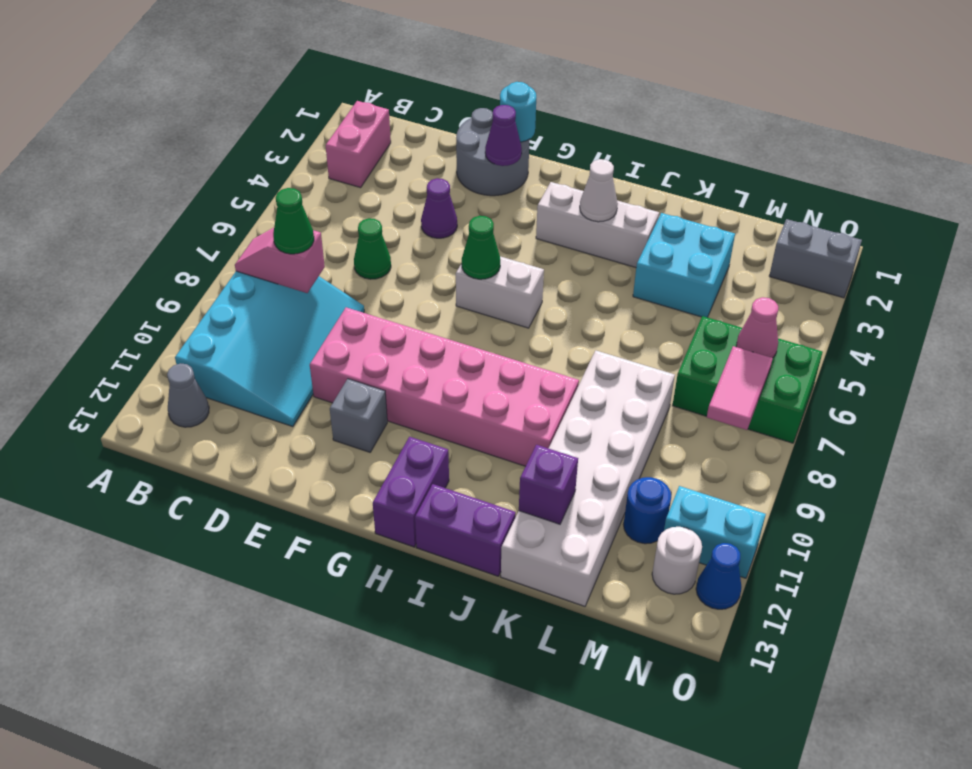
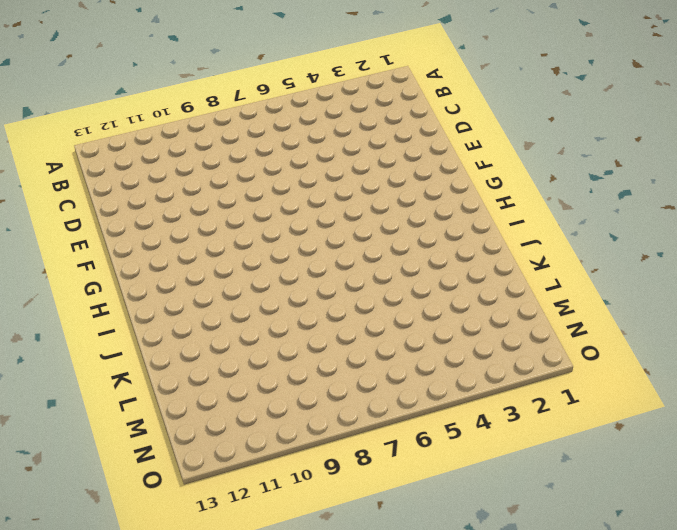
none -> pink 1x2 brick [326,101,391,188]
none -> cyan 3x4 slope [175,271,364,427]
none -> grey 1x1 cone [167,363,209,427]

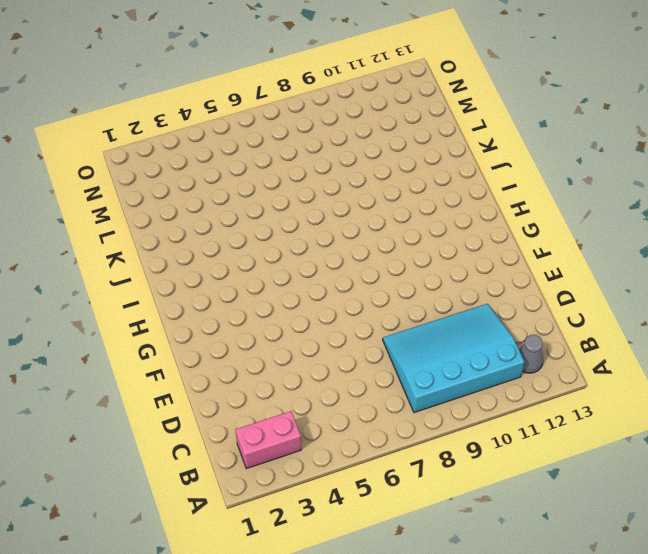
none -> green 1x1 cone [354,218,391,279]
none -> grey 2x2 round brick [456,108,530,196]
none -> purple 1x1 cone [421,178,457,238]

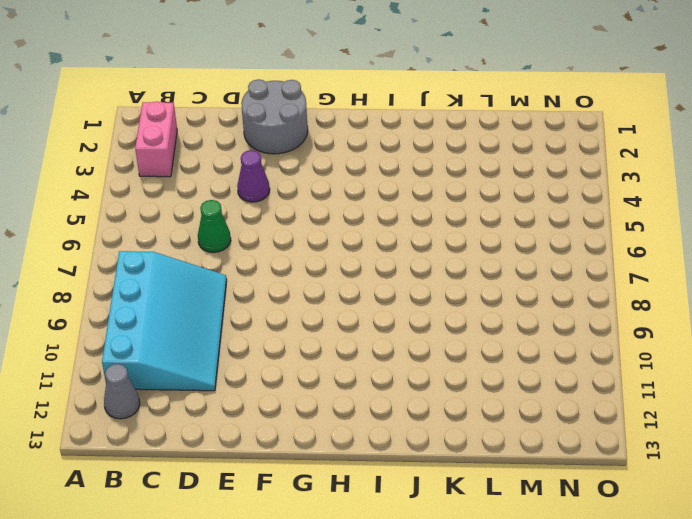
none -> pink 2x6 brick [310,307,579,466]
none -> grey 1x1 brick [330,379,387,452]
none -> white 1x2 brick [456,256,544,328]

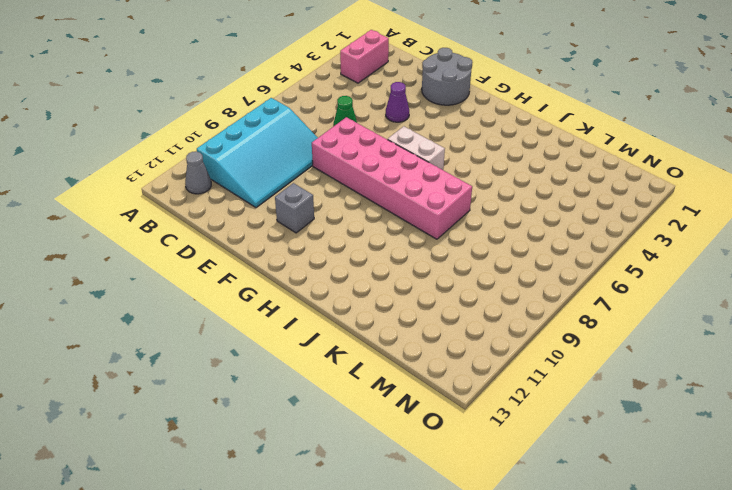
pink 2x6 brick [312,117,472,239] -> pink 2x6 brick moved to [310,307,579,466]
none -> white 1x3 brick [536,182,659,267]
none -> purple 1x2 brick [373,437,449,547]
none -> purple 1x2 brick [415,484,516,576]

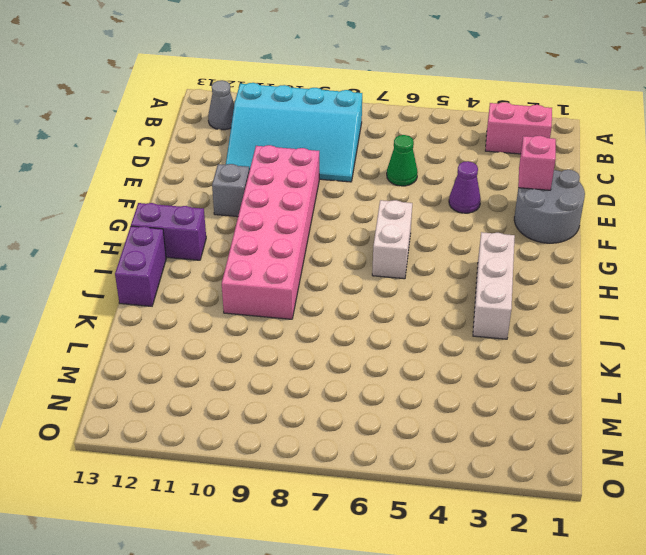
pink 1x1 brick [518,136,556,190] -> none
none -> cyan 2x2 brick [633,213,735,317]
none -> white 2x6 brick [501,351,675,606]
none -> green 2x3 brick [672,316,823,443]

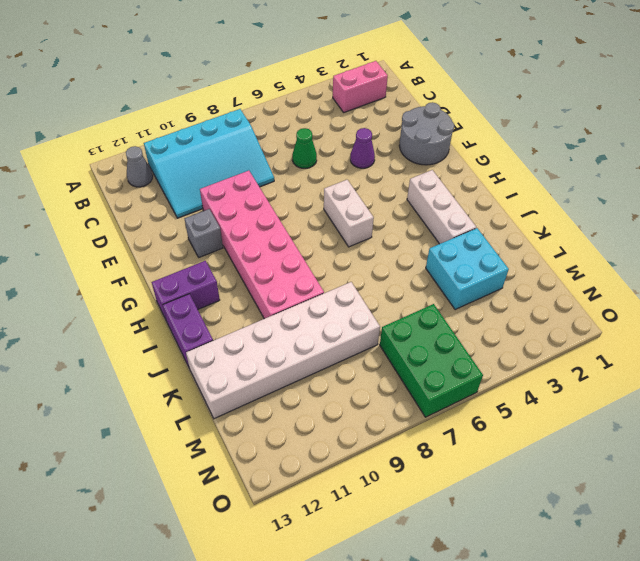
none -> blue 1x1 round brick [624,477,671,544]
none -> grey 1x2 brick [769,219,862,298]
none -> cyan 1x2 brick [664,486,766,578]

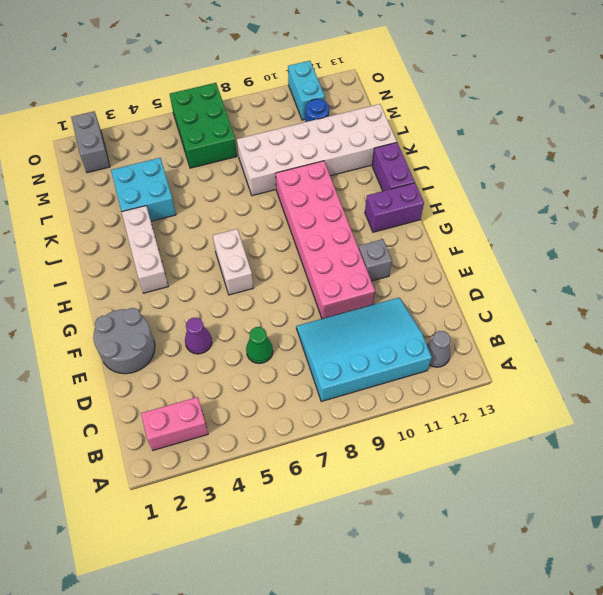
none -> white 1x1 round brick [652,527,702,594]
none -> blue 1x1 cone [696,543,741,609]
none -> pink 1x2 slope [235,228,325,293]

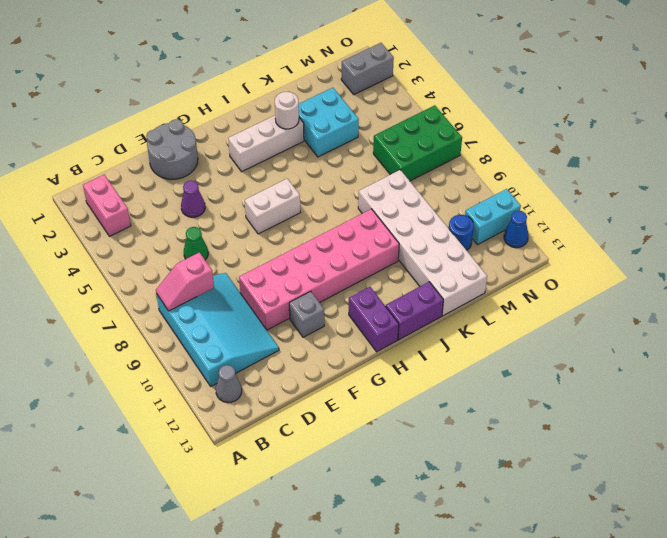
white 1x1 round brick [275,92,299,129] -> white 1x1 round brick moved to [652,527,702,594]
none -> cyan 1x1 round brick [500,82,536,142]
none -> purple 1x1 cone [485,105,522,166]
none -> green 1x1 cone [462,216,500,279]

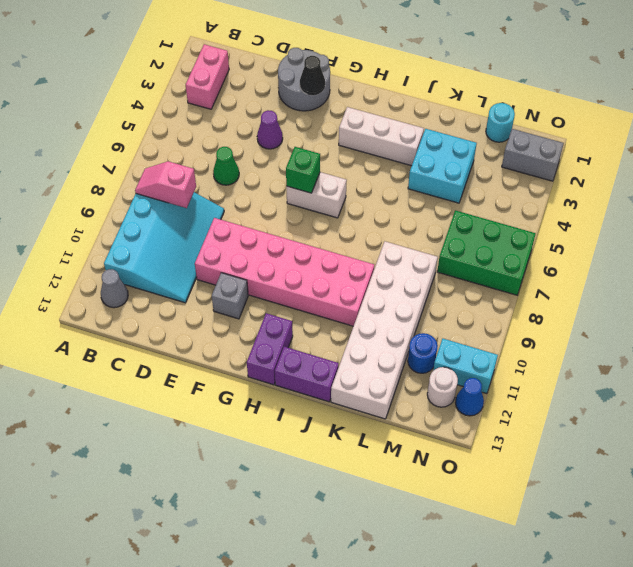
black 1x1 cone [300,56,325,95] -> purple 1x1 cone [485,105,522,166]
green 1x1 brick [286,147,320,193] -> green 1x1 cone [462,216,500,279]
cyan 1x1 round brick [486,103,515,142] -> cyan 1x1 round brick moved to [500,82,536,142]
none -> white 1x1 cone [580,159,618,222]
none -> purple 1x1 brick [519,445,578,524]
none -> pink 1x1 cone [736,297,778,358]

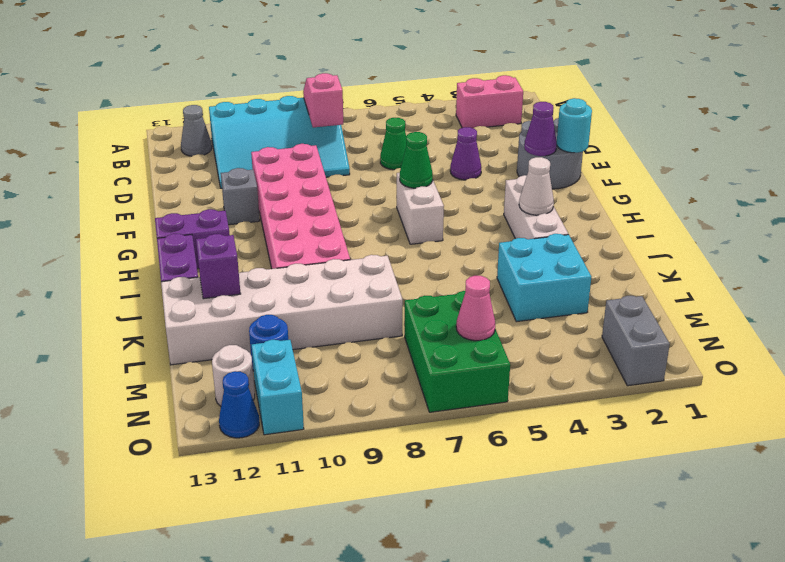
none -> pink 1x2 tile [707,346,773,430]
none -> green 1x1 cone [273,188,314,254]

